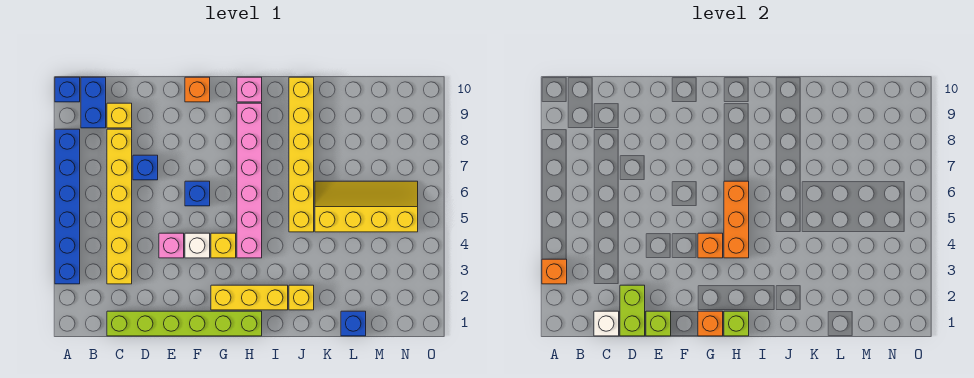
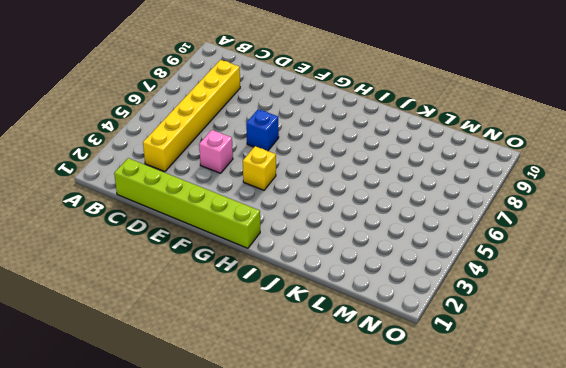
none -> blue 1x6 brick [55,129,80,284]
none -> blue 1x1 brick [55,77,80,102]
none -> blue 1x2 brick [81,77,106,128]

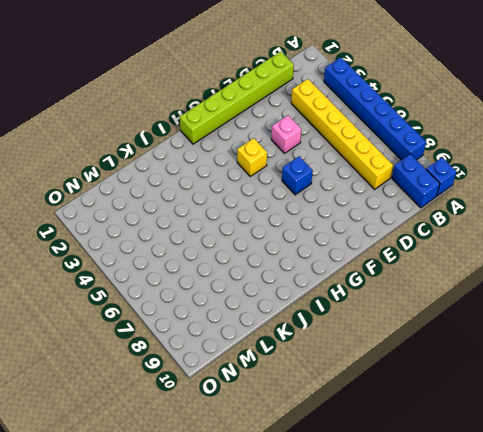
none -> yellow 1x1 brick [107,103,132,128]
none -> blue 1x1 brick [133,155,158,180]
none -> white 1x1 brick [185,233,210,258]

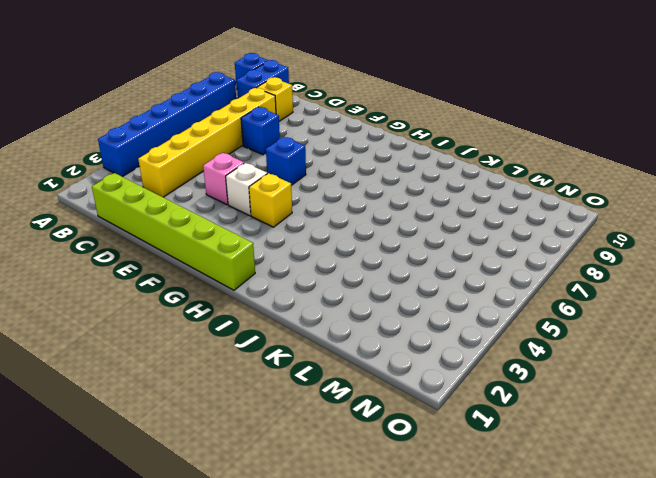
none -> orange 1x1 brick [185,77,210,102]
none -> yellow 1x3 brick [211,285,288,310]
none -> pink 1x6 brick [237,103,262,258]

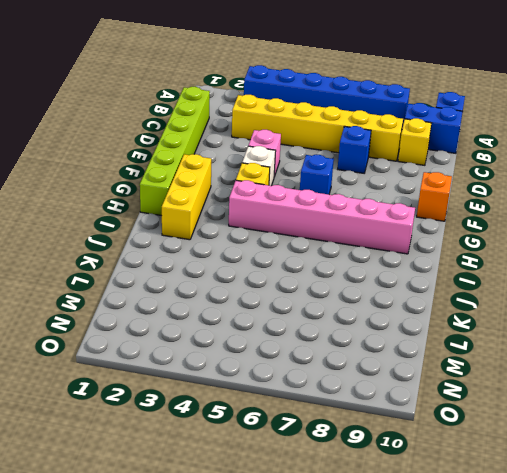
none -> pink 1x1 brick [237,77,262,102]
none -> yellow 1x1 brick [289,285,314,310]
none -> yellow 1x6 brick [289,77,314,232]

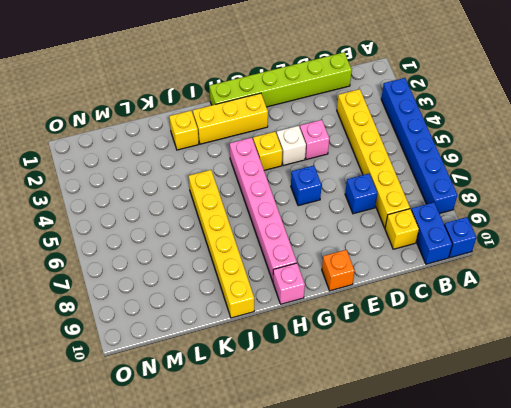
none -> yellow 2x4 slope [315,181,418,232]
none -> blue 1x1 brick [341,311,366,336]
none -> orange 1x1 brick [542,259,567,284]

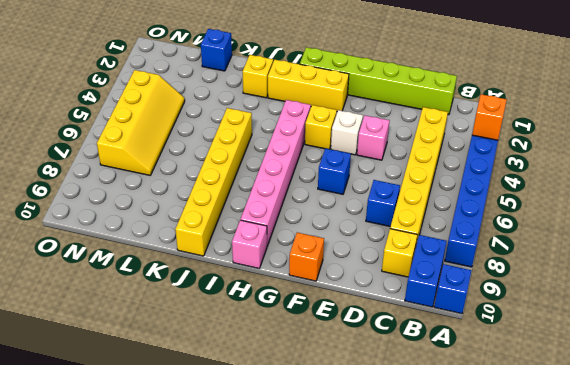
yellow 2x4 slope [97,70,185,175] -> yellow 2x4 slope turned to [315,181,418,232]
none -> white 1x1 brick [594,311,619,336]
none -> lime 1x2 brick [620,285,645,336]
none -> lime 1x1 brick [646,311,671,336]

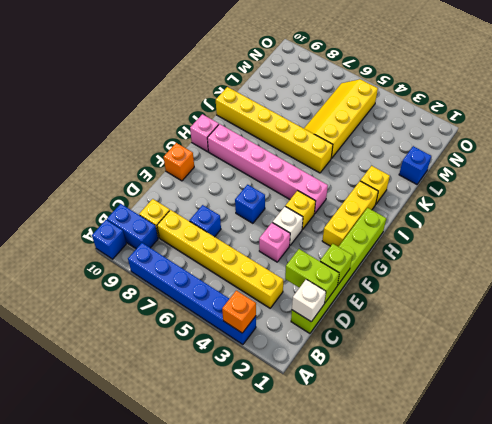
none -> orange 1x1 brick [698,311,723,336]
none -> orange 1x1 brick [698,233,723,258]
none -> lime 1x1 brick [724,311,749,336]

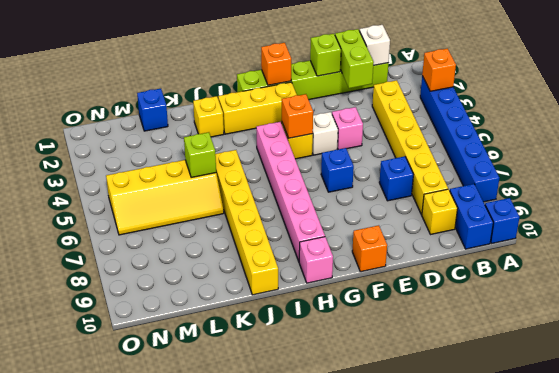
lime 1x1 brick [184,132,216,178] -> lime 1x1 brick moved to [724,311,749,336]
none -> orange 1x3 brick [724,181,749,258]

